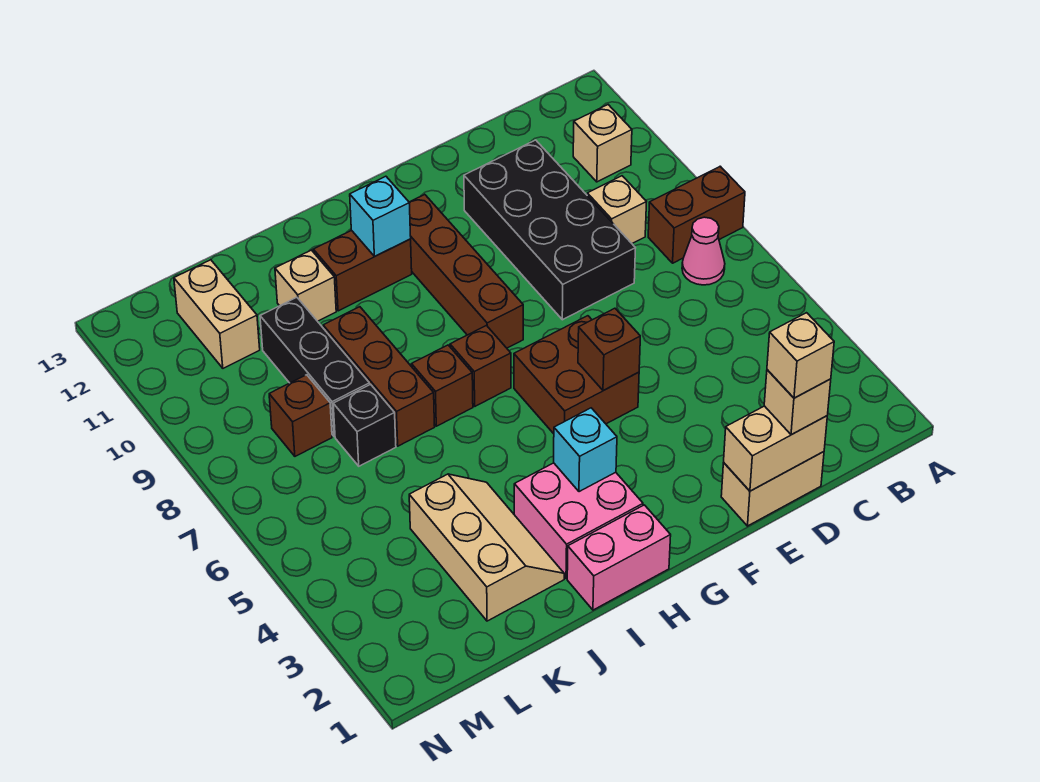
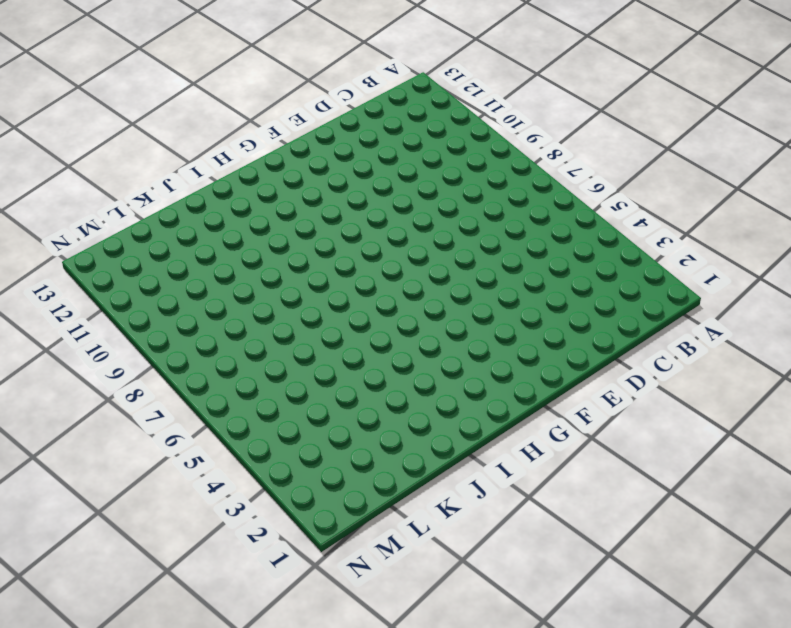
none -> brown 1x2 brick [648,166,745,263]
none -> pink 1x1 cone [682,217,725,285]
none -> tan 1x1 brick [573,105,632,182]

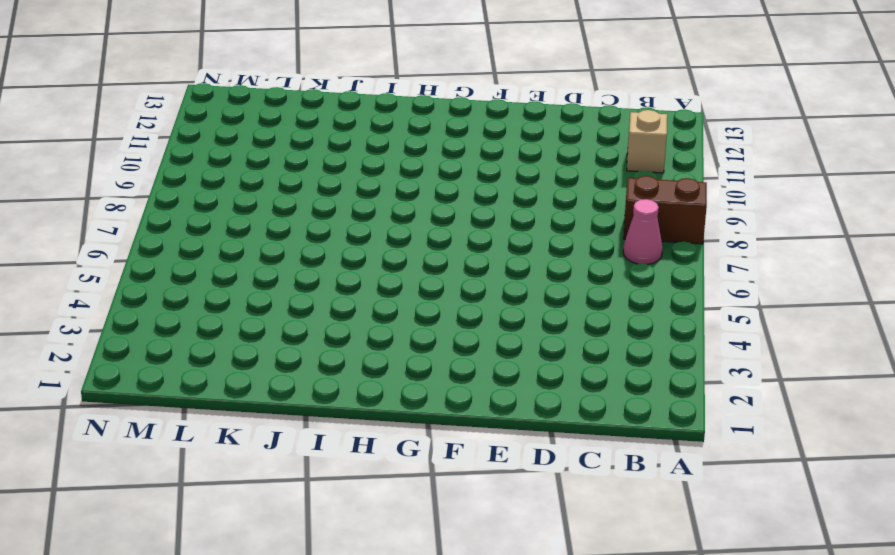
none -> tan 1x1 brick [587,176,646,243]
none -> tan 1x2 brick [721,452,824,526]
none -> black 2x4 brick [464,140,635,320]

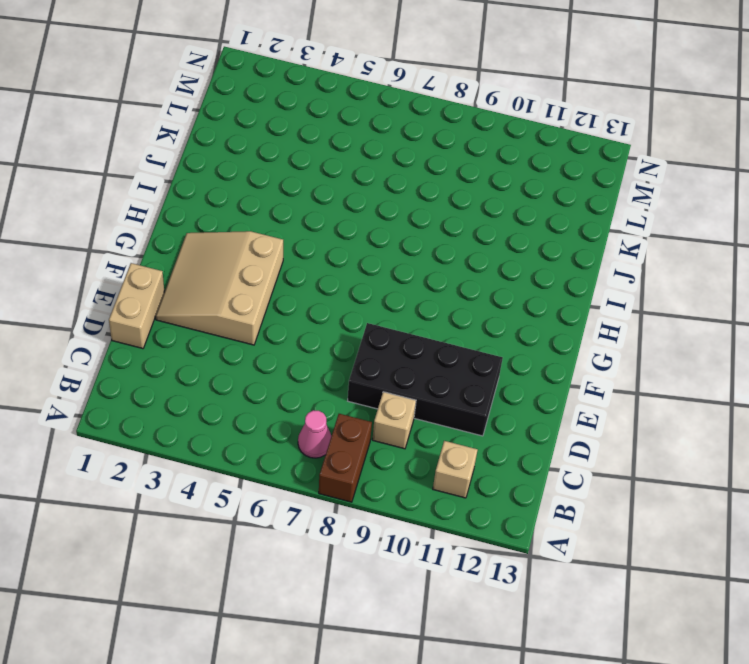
tan 3x3 slope [156,231,283,345] -> none
none -> brown 2x2 brick [514,316,639,434]
none -> brown 1x4 brick [409,195,523,348]
none -> pink 1x2 brick [567,505,671,610]

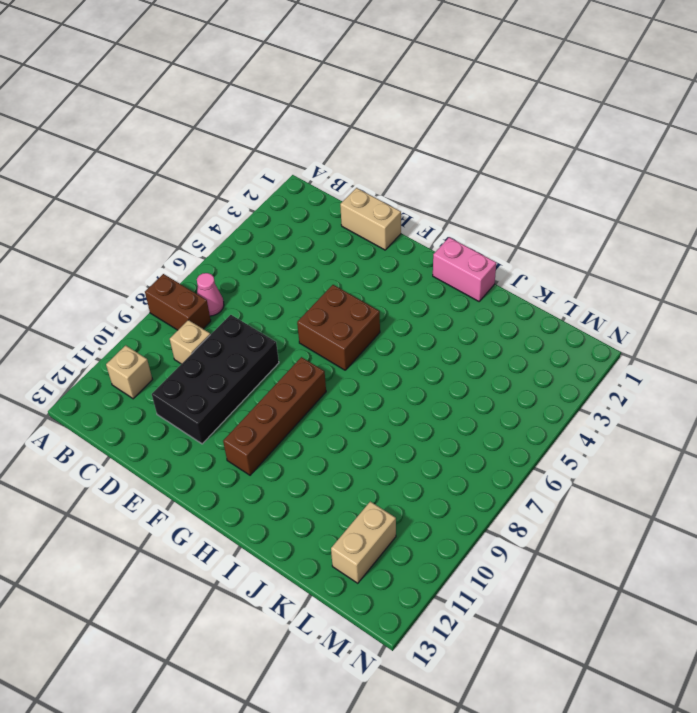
none -> pink 2x2 brick [514,463,643,579]
none -> brown 1x1 brick [450,326,511,406]
none -> brown 1x2 brick [313,230,412,311]

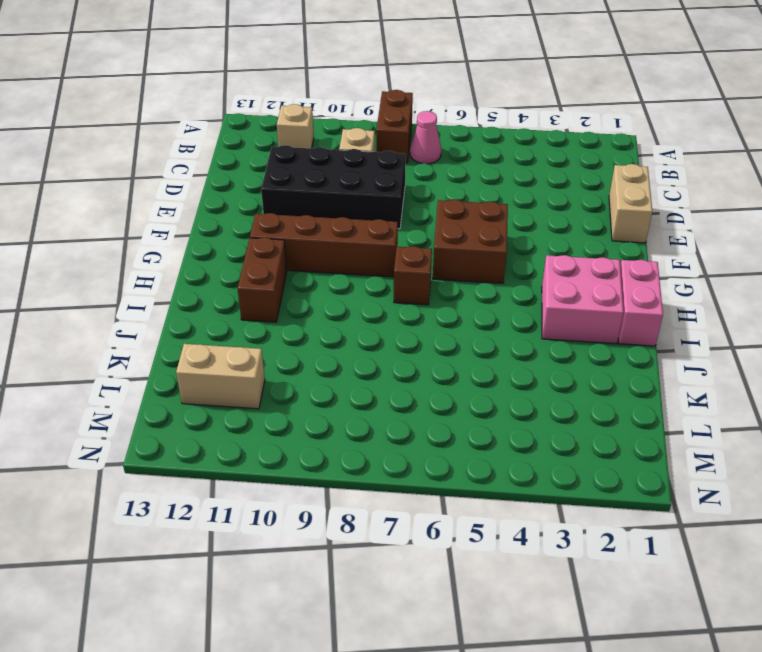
none -> brown 1x1 brick [411,345,473,426]
none -> tan 2x3 slope [409,474,564,621]
none -> brown 1x3 brick [323,307,435,446]

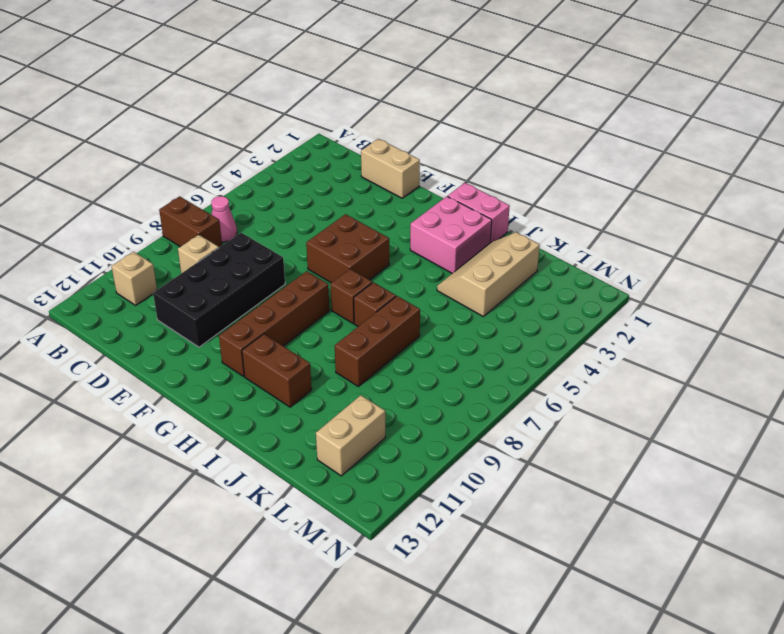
none -> tan 1x1 brick [275,250,336,321]
none -> black 1x1 brick [333,384,396,466]
none -> black 1x3 brick [260,298,370,436]

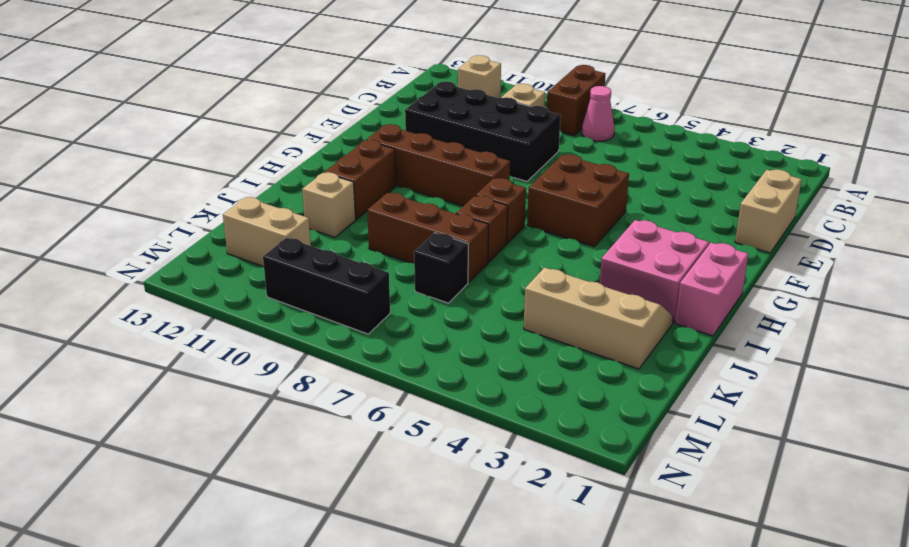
black 1x3 brick [263,238,390,334] -> black 1x3 brick moved to [260,298,370,436]
none -> brown 1x1 brick [269,375,332,456]
none -> tan 1x2 brick [724,406,827,491]
none -> brown 1x1 brick [578,308,640,391]

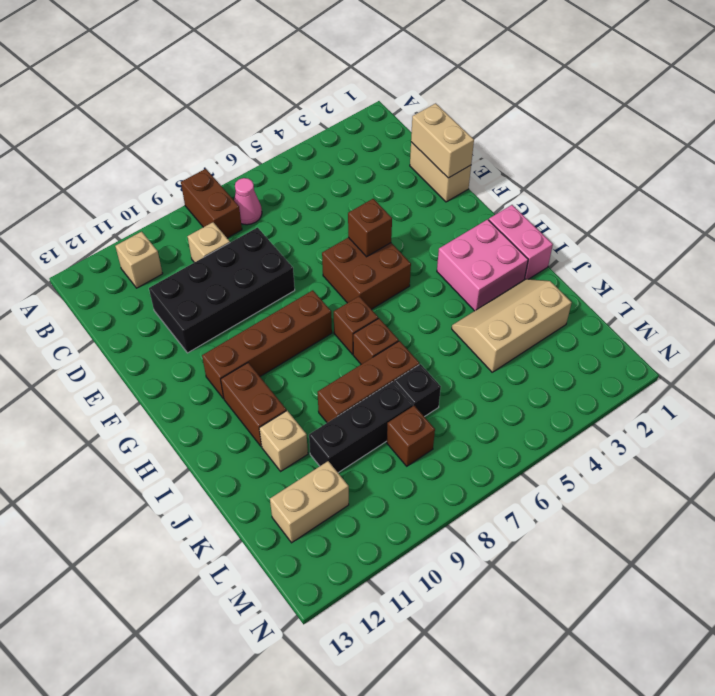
none -> cyan 1x1 brick [554,408,617,492]
none -> cyan 1x1 brick [350,176,411,256]
none -> tan 1x1 brick [764,370,831,435]

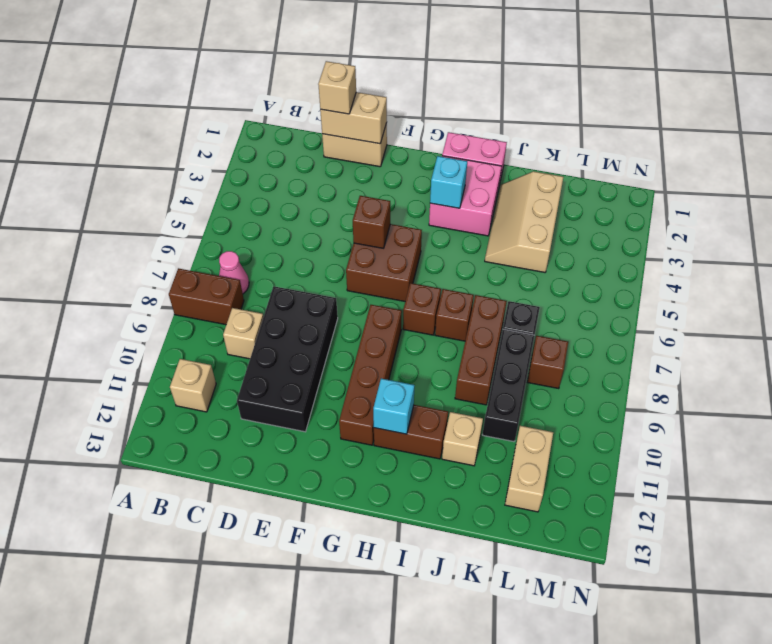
none -> tan 1x1 brick [767,313,834,398]

